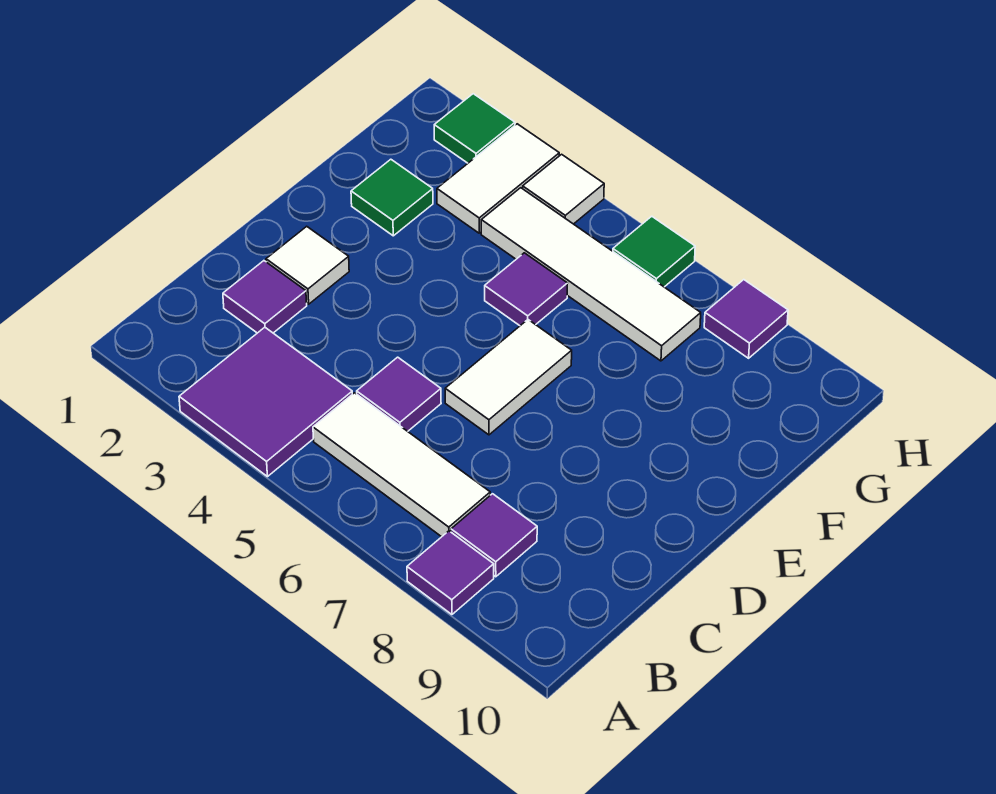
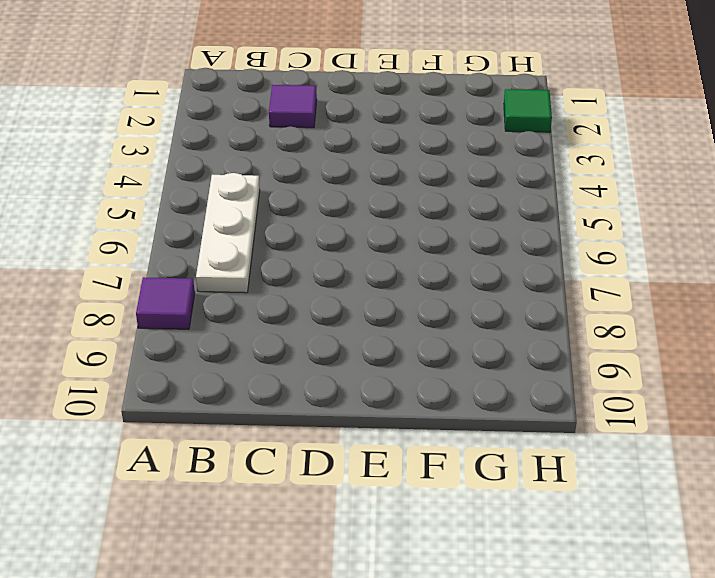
white 1x3 plate [196,173,260,293] -> white 1x3 tile [313,393,490,537]
none -> purple 2x2 tile [179,327,352,477]
none -> purple 1x1 tile [451,494,537,577]
none -> purple 1x1 tile [357,357,441,431]

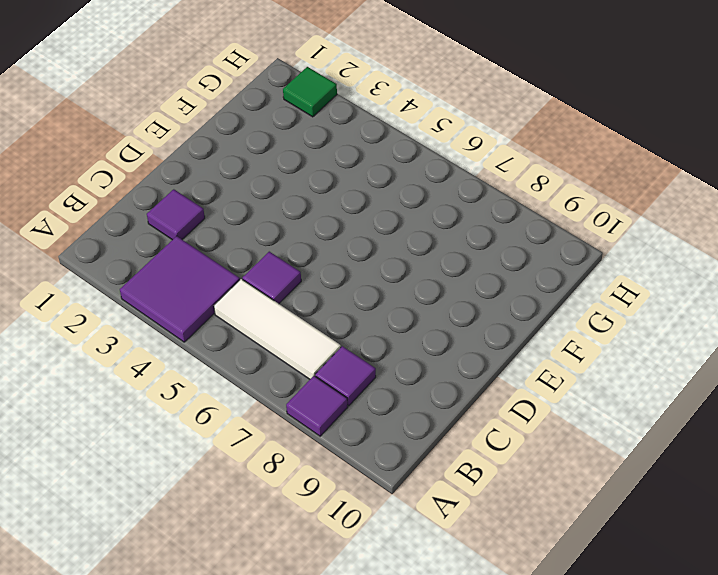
none -> white 1x1 tile [266,226,349,304]
none -> white 1x2 tile [445,320,572,435]
none -> green 1x1 tile [351,159,433,236]

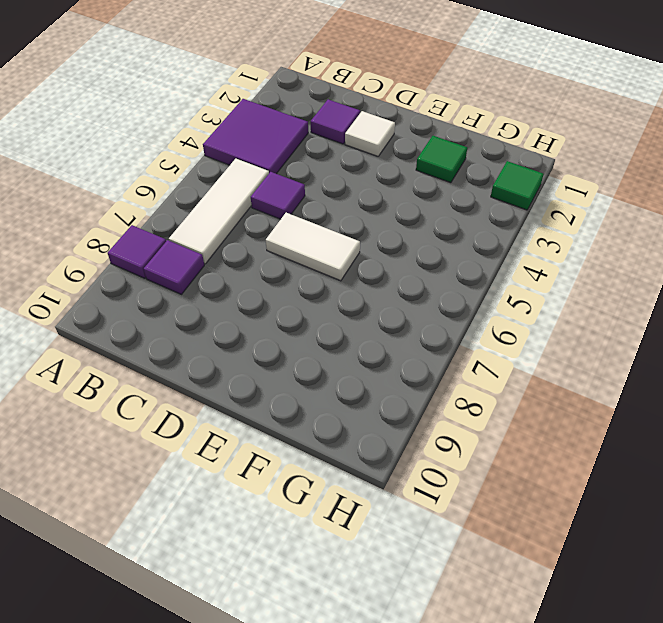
none -> purple 1x1 tile [485,253,567,326]
none -> white 1x2 tile [437,124,559,233]
none -> white 1x4 tile [481,188,701,361]

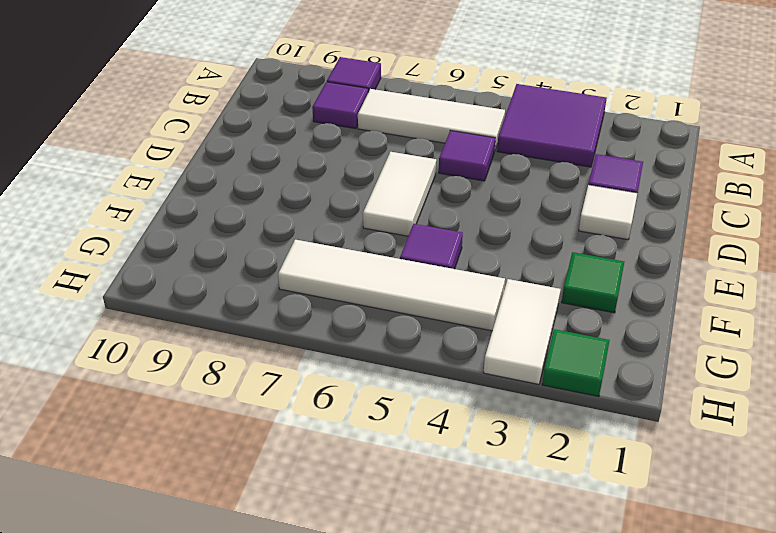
none -> white 1x1 tile [523,154,604,224]
none -> green 1x1 tile [613,216,695,287]
none -> purple 1x1 tile [704,280,788,358]

